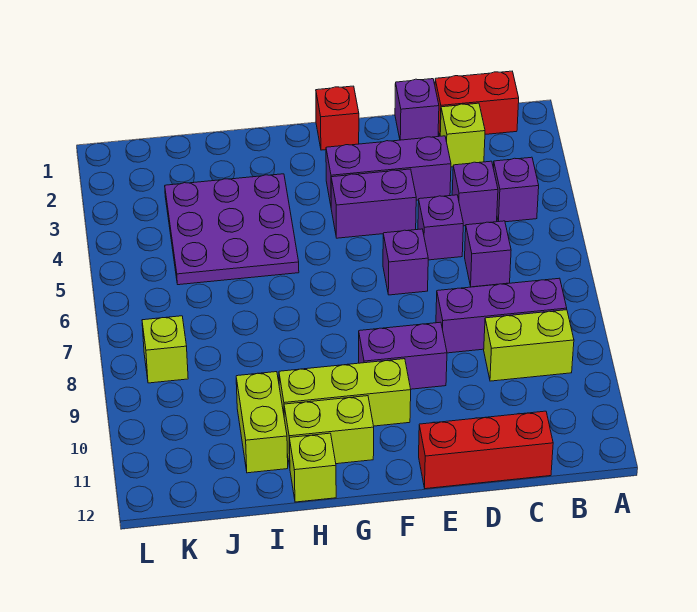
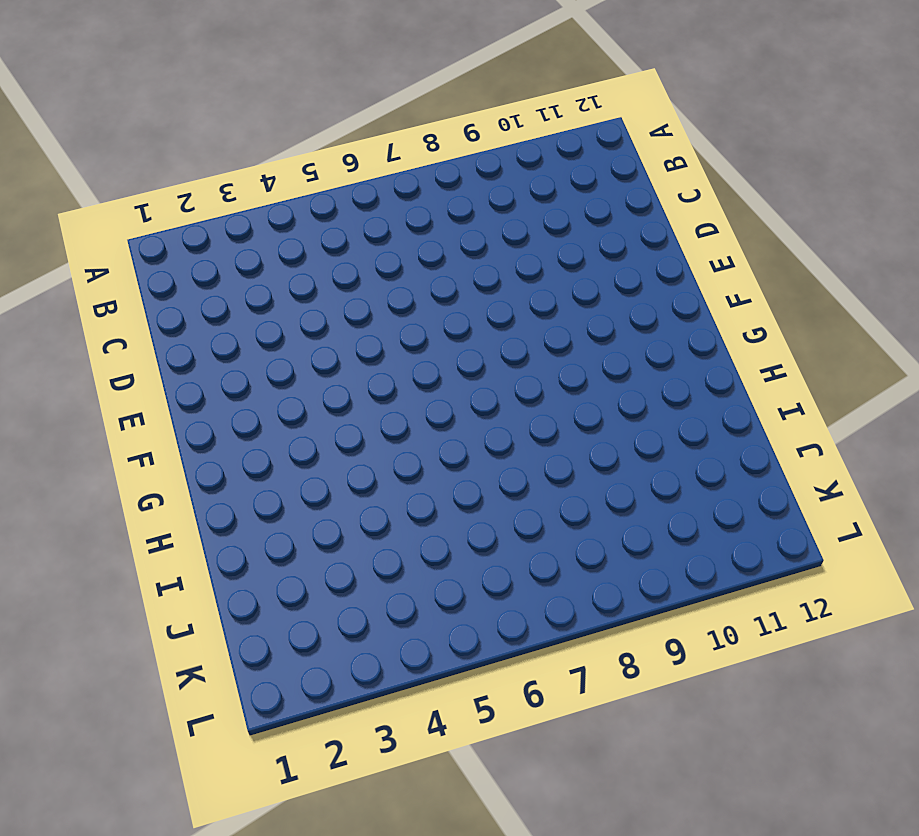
none -> red 1x2 brick [435,71,519,136]
none -> purple 1x1 brick [493,157,539,222]
none -> purple 1x3 brick [436,278,567,353]

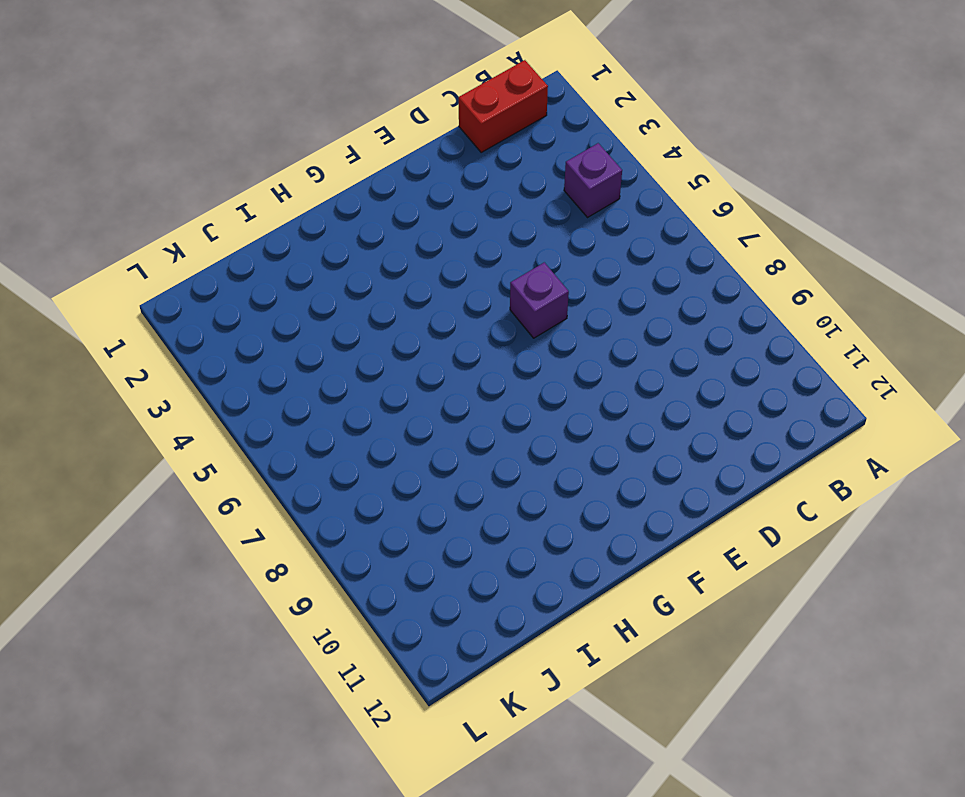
none -> purple 1x3 brick [436,278,567,353]
none -> lime 1x2 brick [484,310,574,381]
none -> lime 1x1 brick [440,103,485,167]

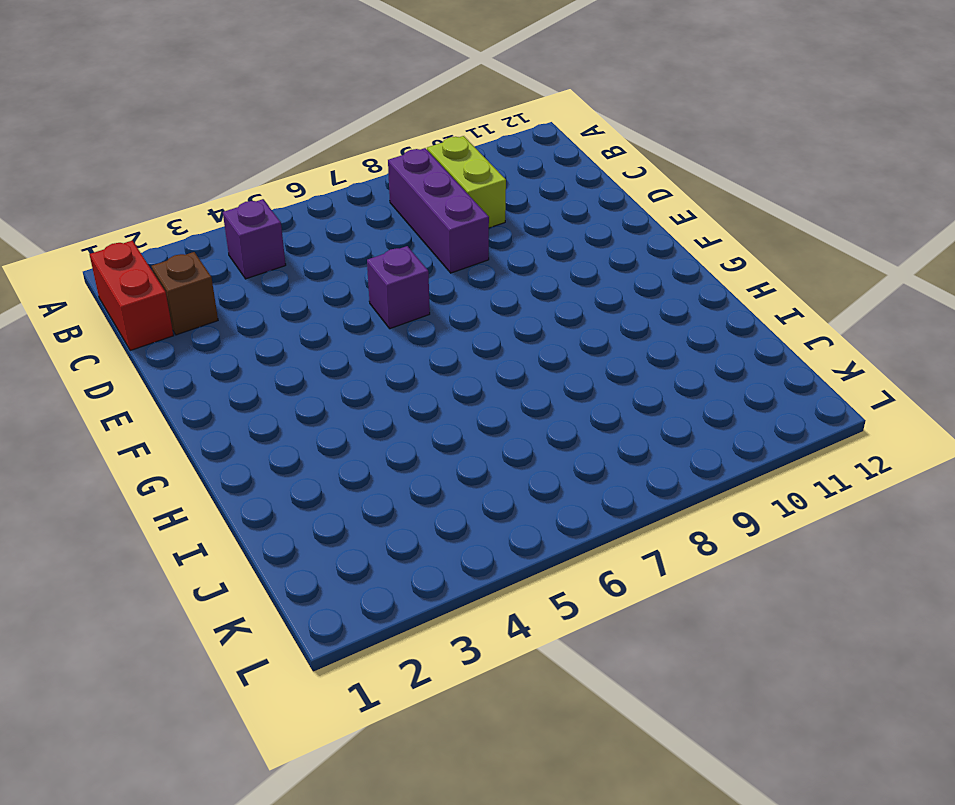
brown 1x1 brick [152,252,218,335] -> lime 1x1 brick [440,103,485,167]
none -> purple 1x1 brick [452,161,498,226]
none -> purple 1x1 brick [465,221,511,287]
none -> red 1x3 brick [419,411,553,489]

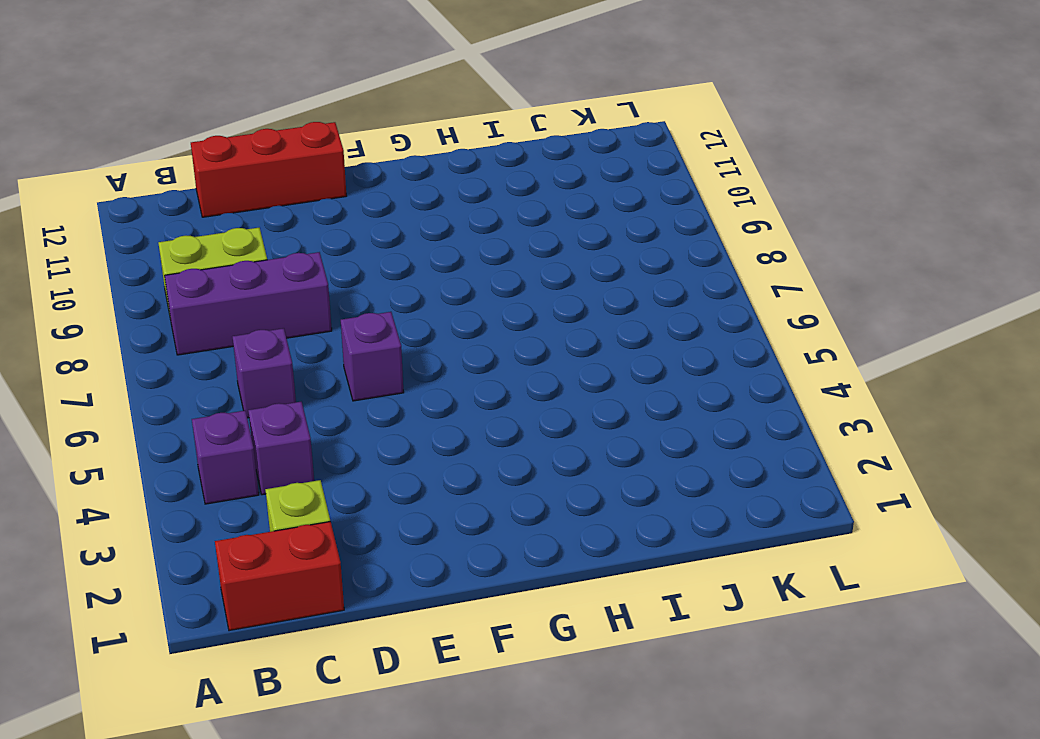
none -> purple 1x1 brick [395,79,439,140]
none -> purple 1x3 brick [326,136,451,204]
none -> purple 1x1 brick [418,195,463,260]

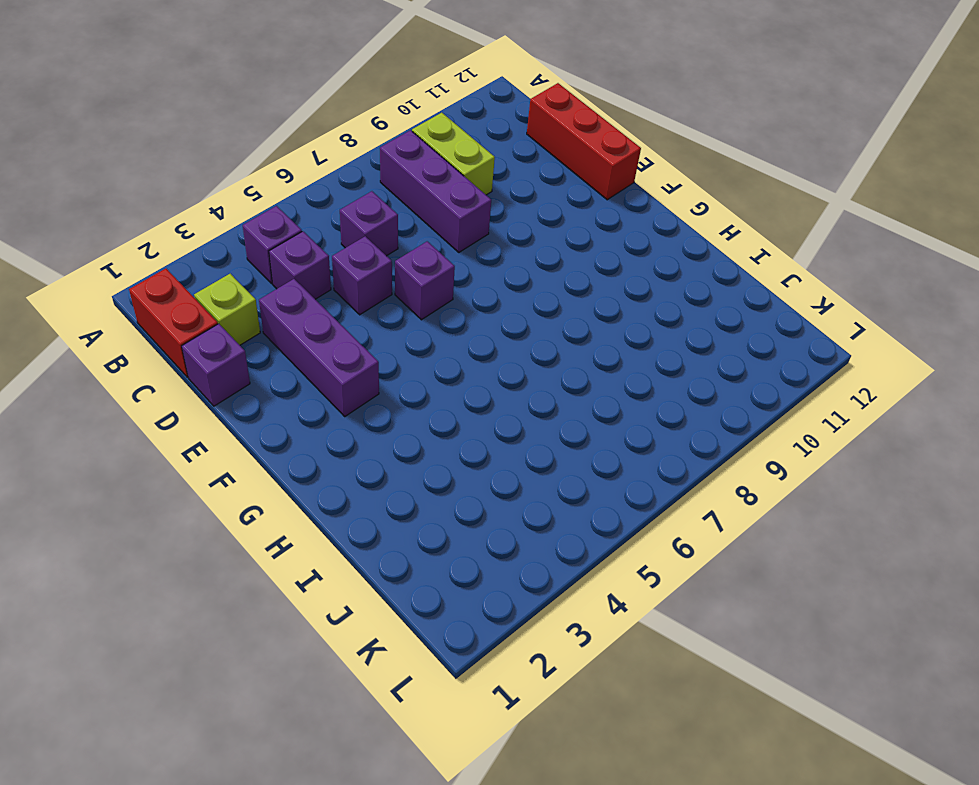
none -> purple 1x2 brick [331,169,416,238]
none -> purple 1x2 brick [359,322,447,389]
none -> red 1x1 brick [316,86,359,150]

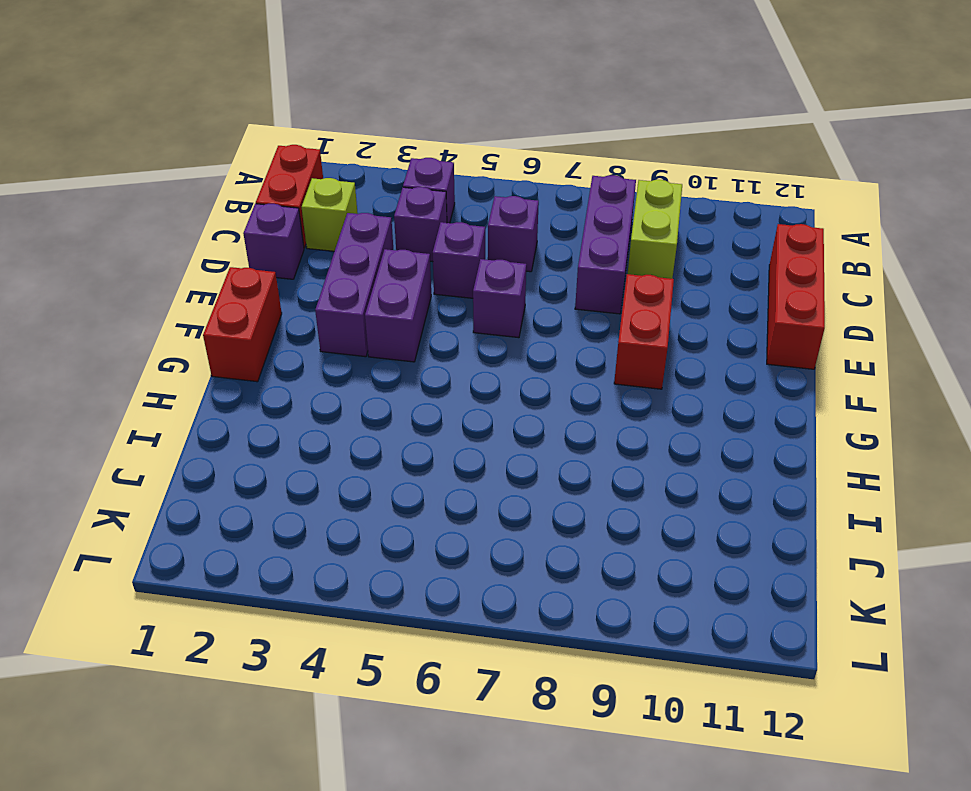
red 1x2 brick [614,274,674,389] -> purple 1x2 brick [359,322,447,389]
red 1x2 brick [203,267,282,382] -> red 1x1 brick [316,86,359,150]
none -> lime 1x3 brick [279,359,411,426]
none -> lime 1x2 brick [284,396,374,466]
none -> purple 3x3 plate [165,174,299,285]

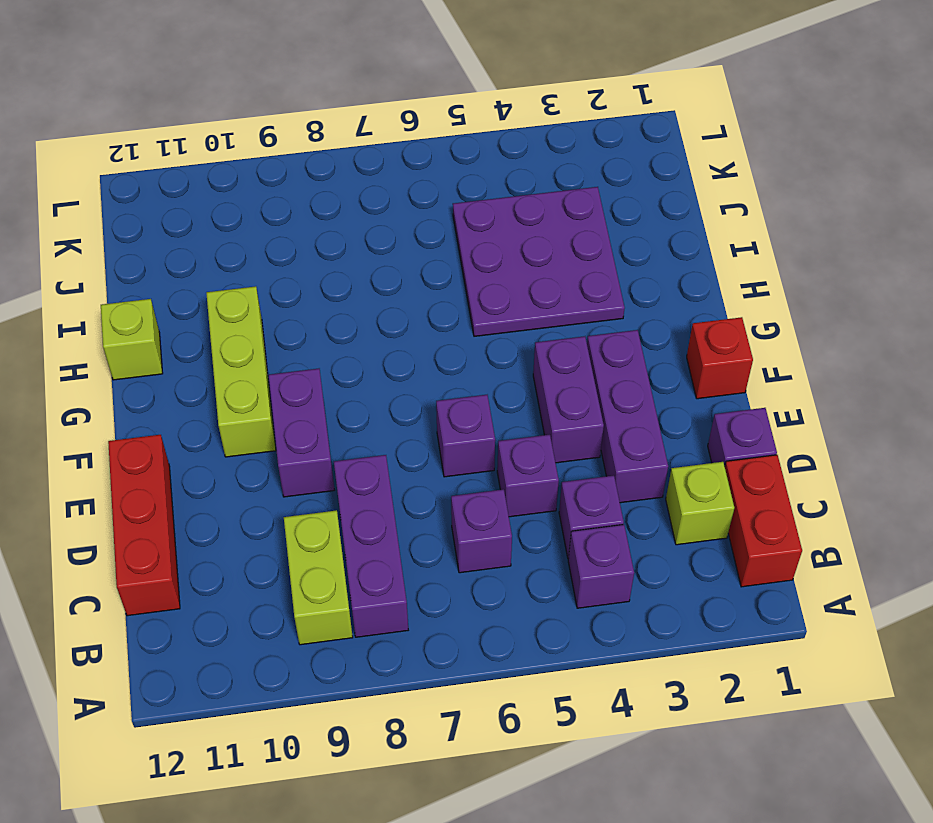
none -> lime 1x2 brick [284,396,374,466]
none -> lime 1x2 brick [236,372,288,473]
none -> lime 1x1 brick [142,316,188,383]

